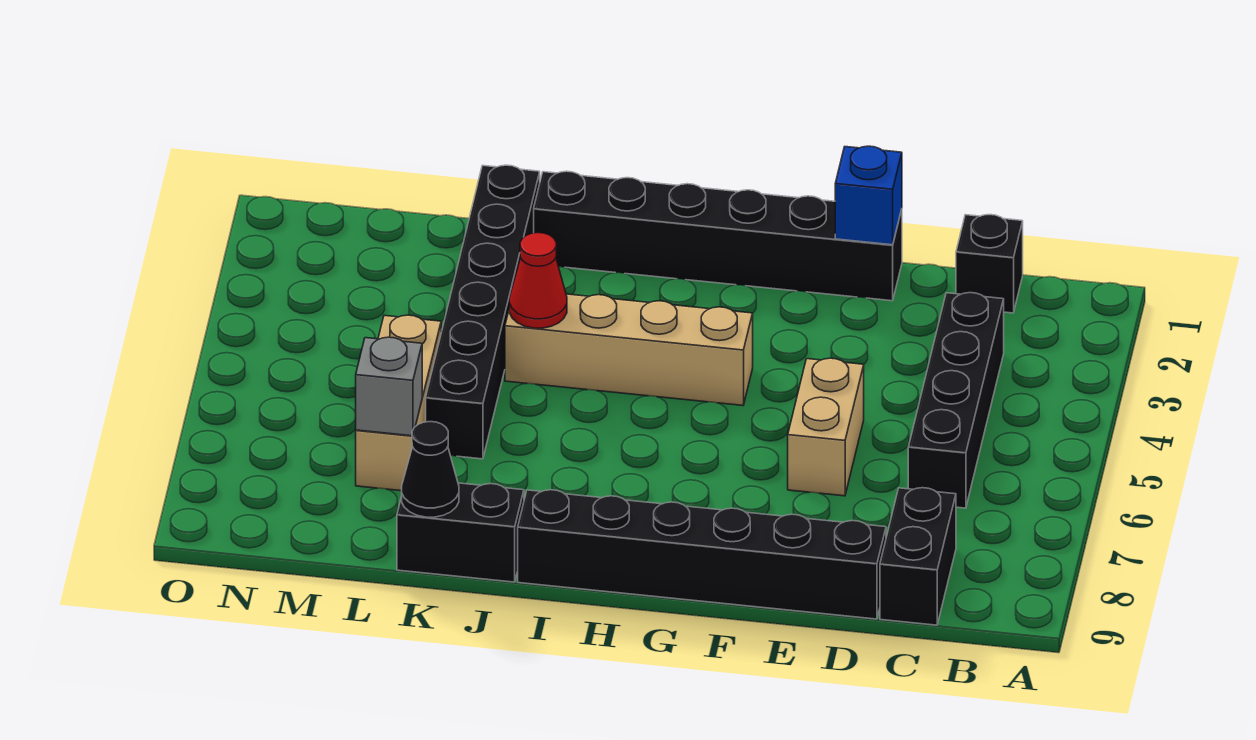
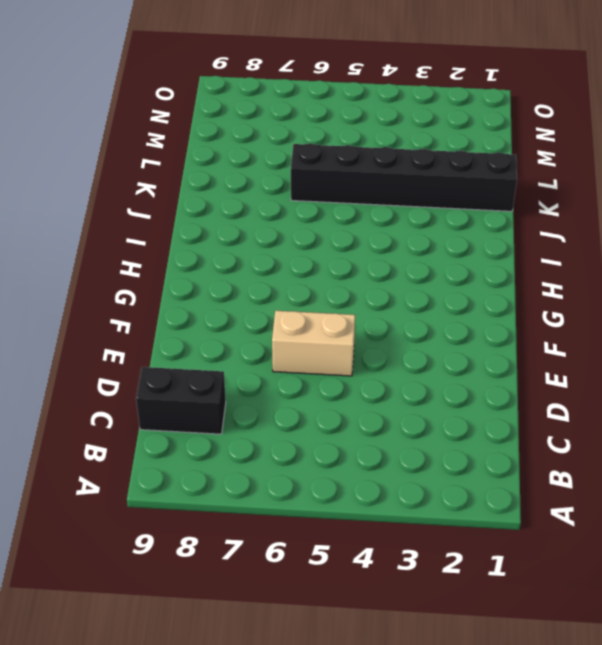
none -> black 1x1 brick [956,215,1023,313]
none -> black 1x4 brick [908,293,1004,508]
none -> black 1x6 brick [518,490,886,619]

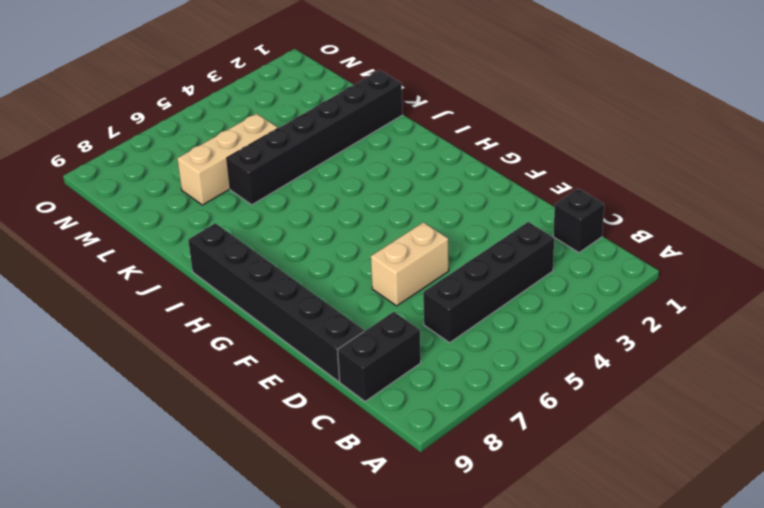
none -> black 1x6 brick [534,171,902,301]
none -> tan 1x4 brick [505,294,753,405]
none -> black 1x2 brick [397,483,524,582]

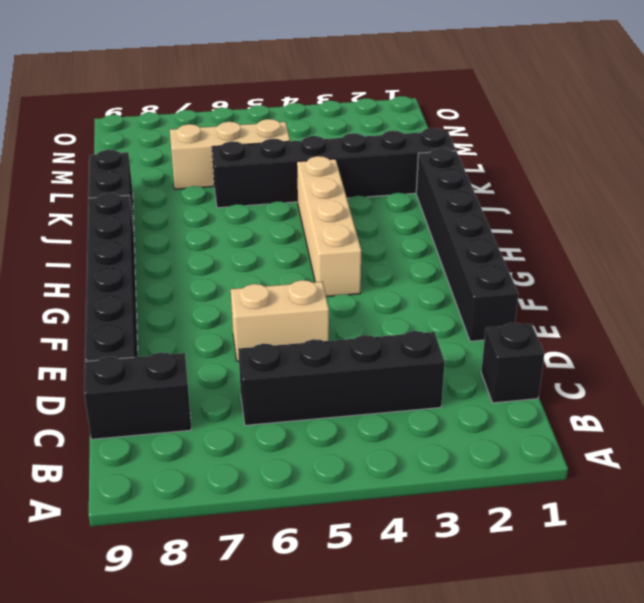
none -> blue 1x1 brick [835,146,902,245]
none -> red 1x1 cone [509,233,567,328]
none -> black 1x1 cone [402,422,459,517]

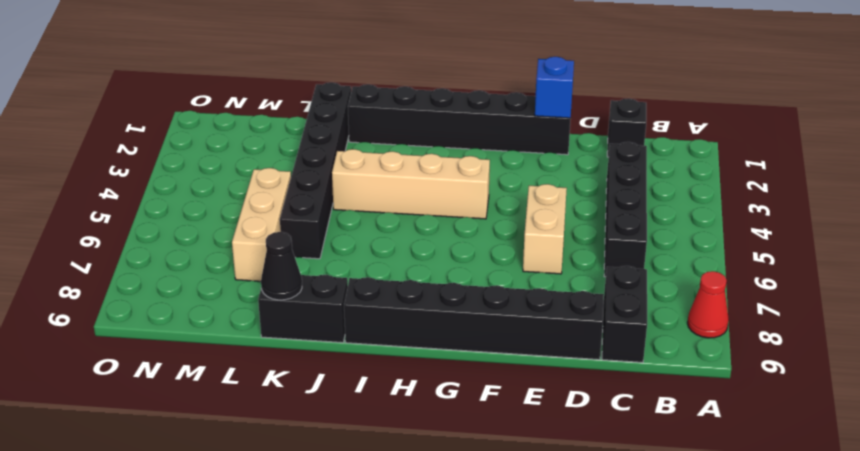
red 1x1 cone [687,271,729,338] -> red 1x1 cone moved to [509,233,567,328]
none -> grey 1x1 brick [356,337,422,436]

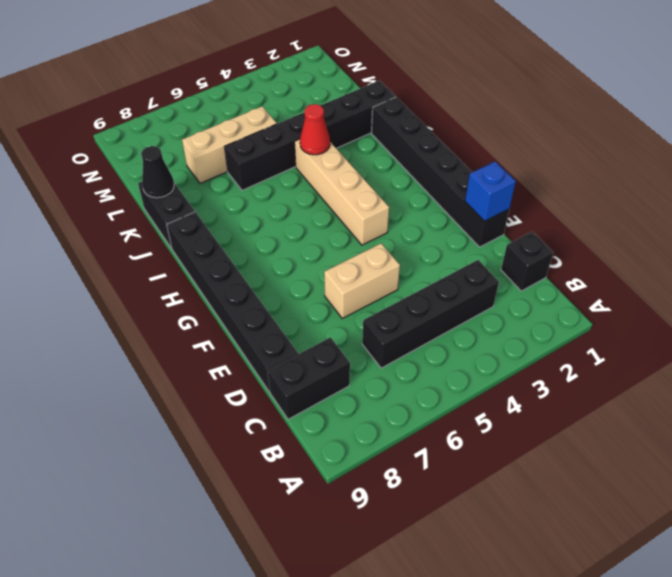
none -> grey 1x1 brick [356,337,422,436]

